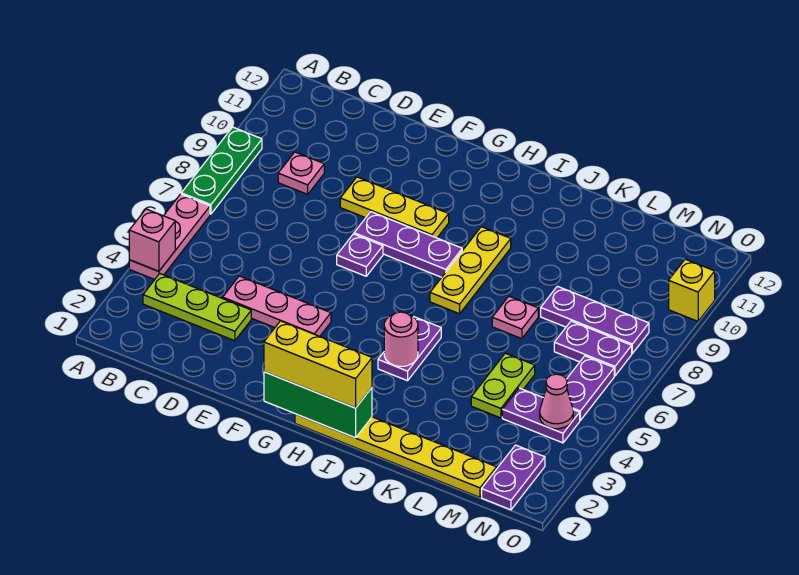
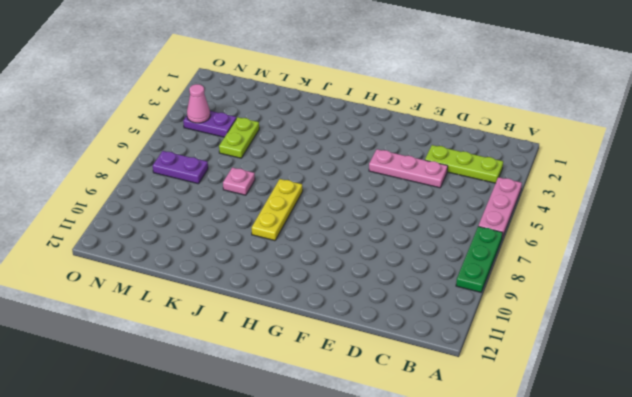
none -> pink 1x1 plate [278,152,324,194]
none -> yellow 1x3 plate [340,177,449,238]
none -> purple 1x1 plate [337,234,383,276]

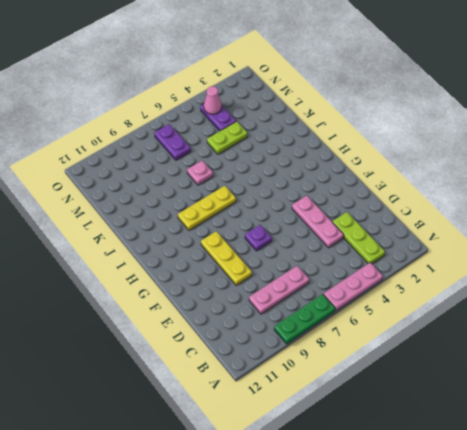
pink 1x3 plate [249,266,309,314] -> pink 1x1 plate [278,152,324,194]
none -> purple 1x3 plate [354,212,462,277]
none -> yellow 1x6 plate [295,414,497,497]
none -> purple 1x2 plate [378,317,441,381]

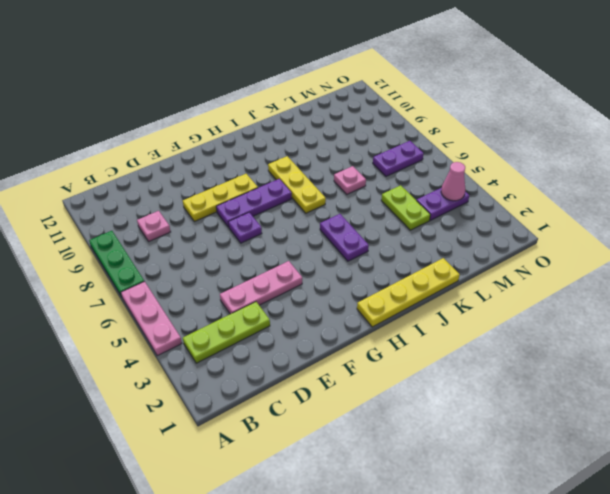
yellow 1x4 plate [357,258,460,327] -> yellow 1x6 plate [295,414,497,497]
none -> purple 1x3 plate [541,286,649,353]
none -> purple 1x2 plate [482,445,545,510]
none -> purple 1x2 plate [566,356,614,420]

